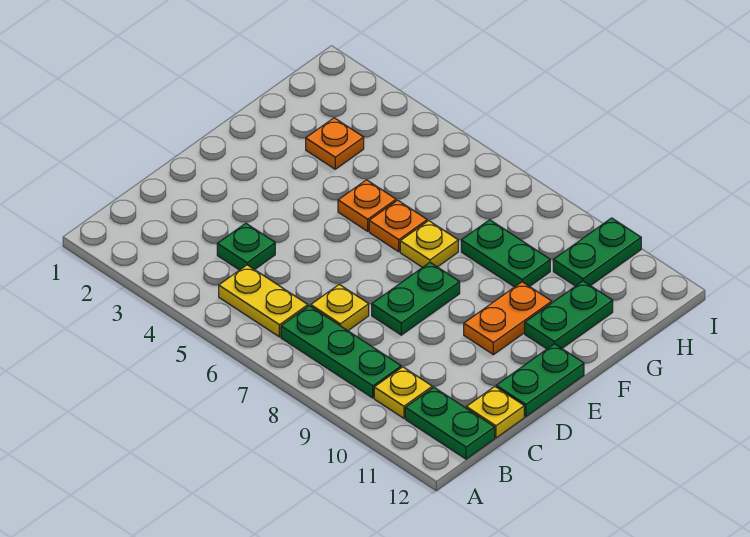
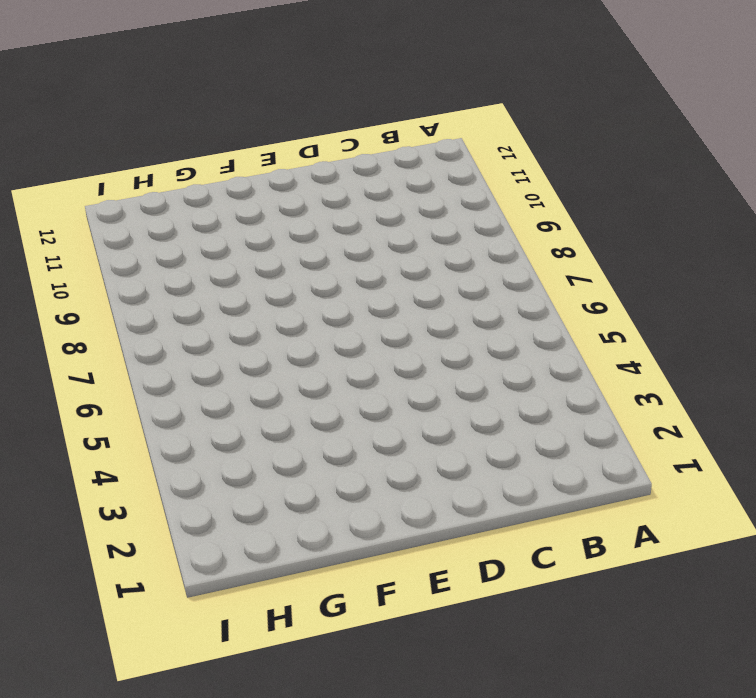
none -> yellow 1x2 plate [219,265,308,337]
none -> green 1x3 plate [281,306,401,398]
none -> yellow 1x1 plate [374,367,432,418]

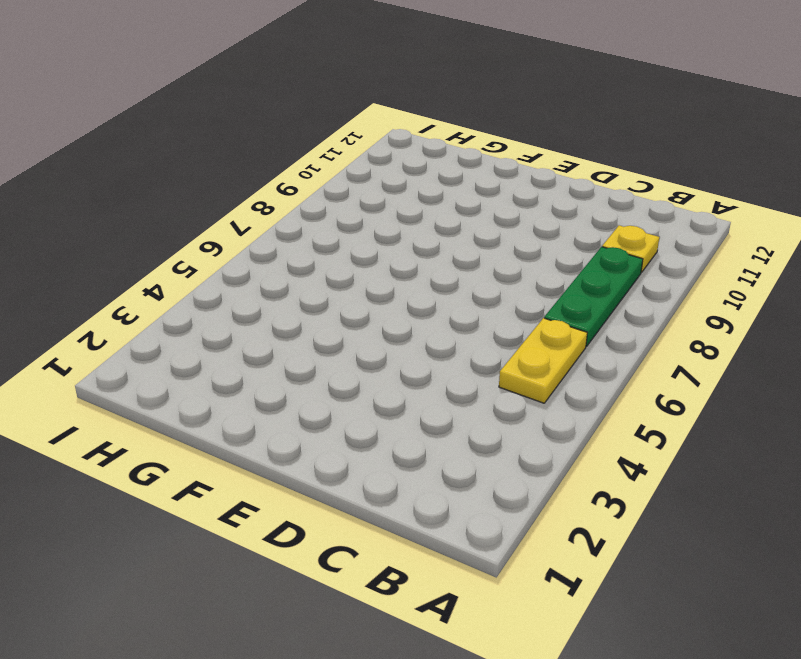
none -> green 1x2 plate [405,387,495,459]
none -> green 1x1 plate [217,223,275,270]
none -> yellow 1x1 plate [311,285,369,331]

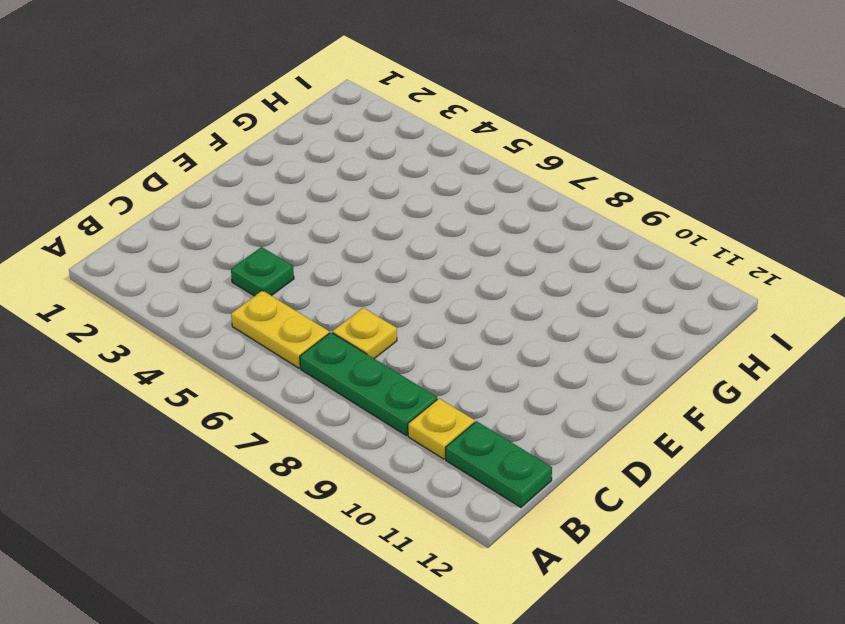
none -> yellow 1x1 plate [466,386,524,438]
none -> green 1x2 plate [372,263,460,335]
none -> green 1x2 plate [496,344,584,417]

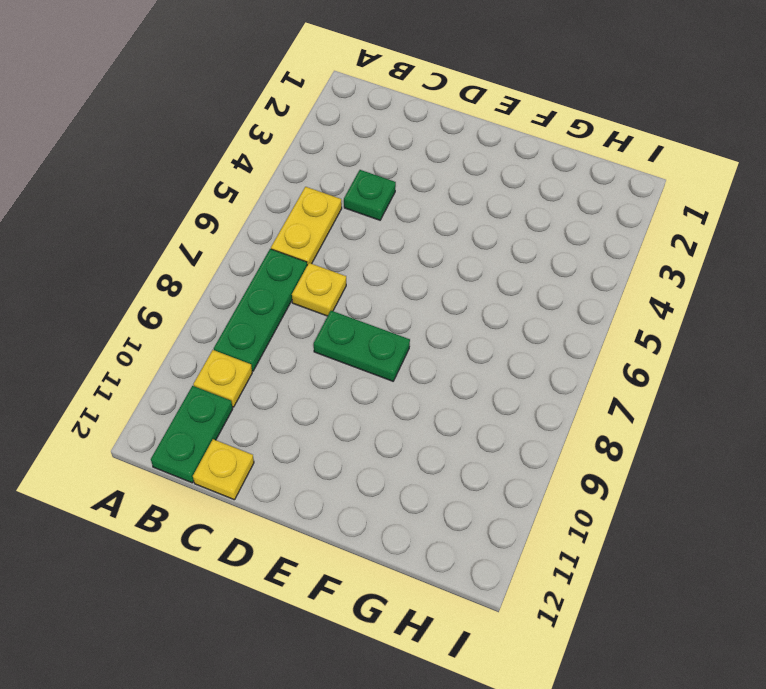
none -> green 1x2 plate [496,344,584,417]
none -> orange 1x2 plate [464,282,552,355]
none -> orange 1x1 plate [338,180,396,231]

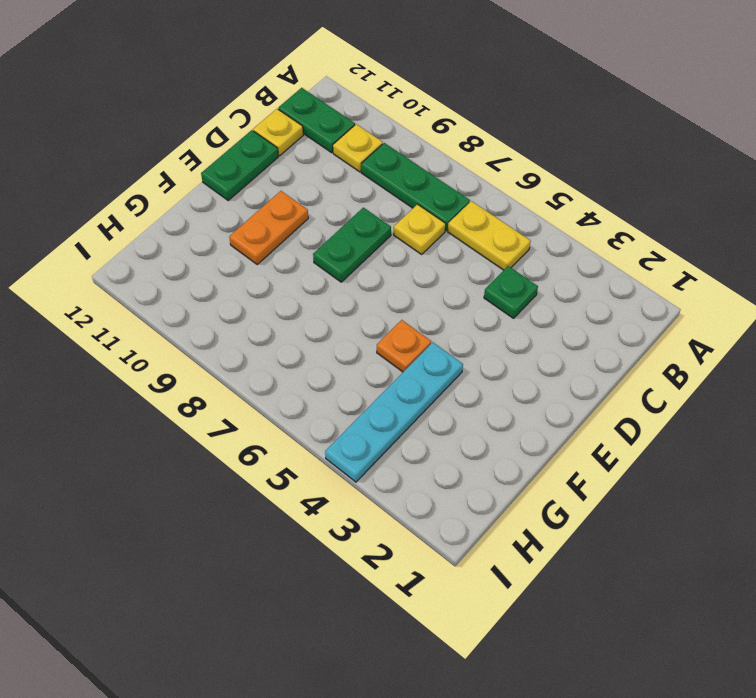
cyan 1x4 plate [325,342,463,482] -> none
none -> orange 1x1 plate [369,200,427,252]
none -> yellow 1x1 plate [400,221,458,268]
none -> green 1x2 plate [525,281,613,349]

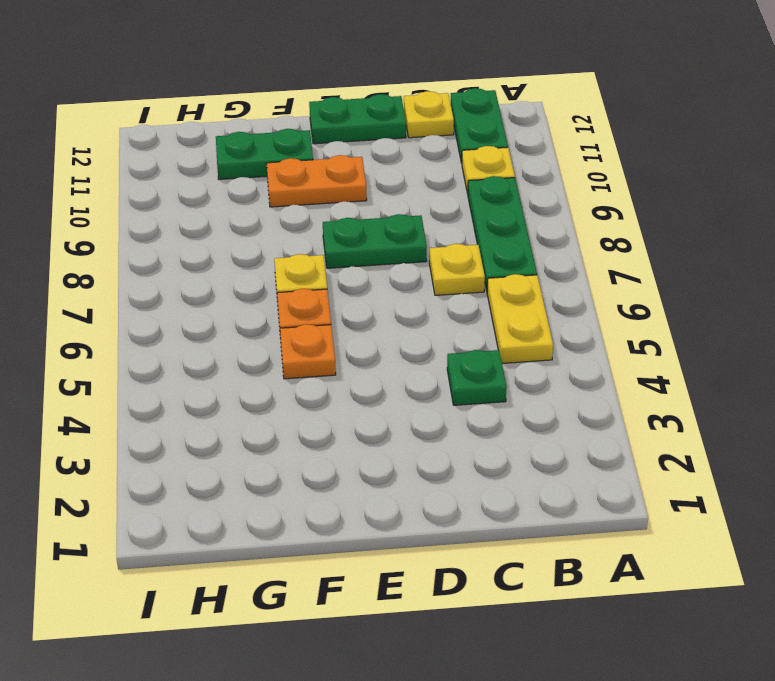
none -> orange 1x1 plate [306,118,364,169]
none -> green 1x2 plate [461,220,550,287]
none -> green 1x2 plate [553,218,641,286]

